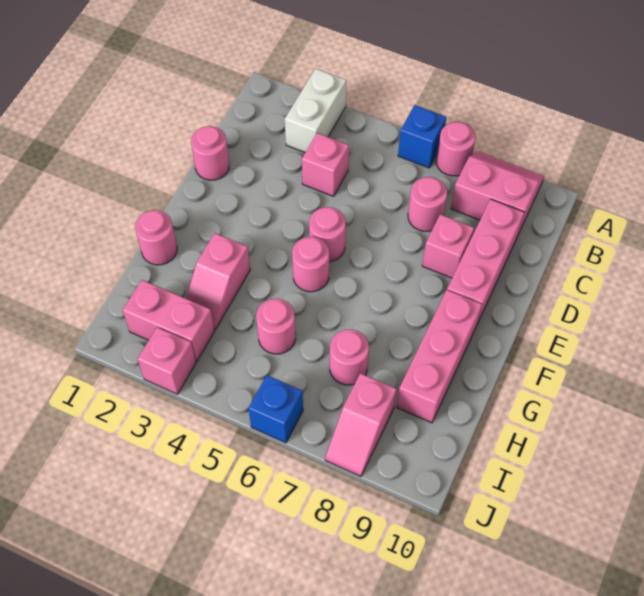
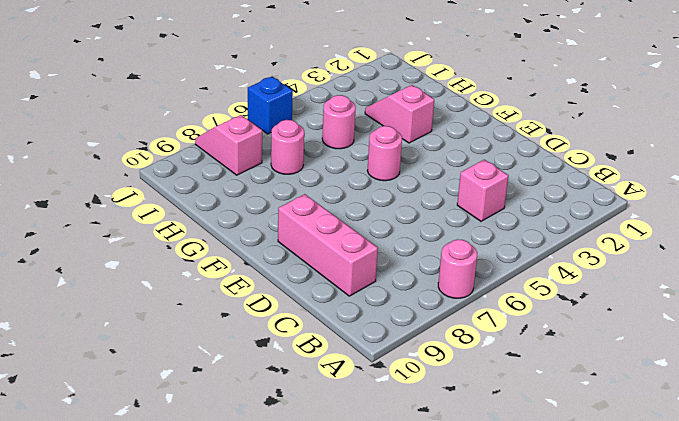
none -> white 1x2 brick [285,69,346,152]
none -> blue 1x1 brick [398,105,446,168]
none -> pink 2x2 slope [451,152,544,232]

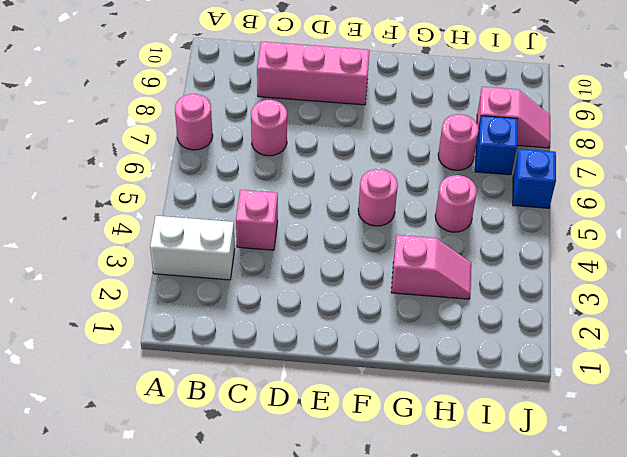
blue 1x1 brick [475,116,517,175] -> blue 1x1 brick moved to [398,105,446,168]
none -> pink 2x2 slope [451,152,544,232]
none -> pink 1x1 round brick [191,126,229,180]
none -> pink 1x1 brick [422,214,474,278]

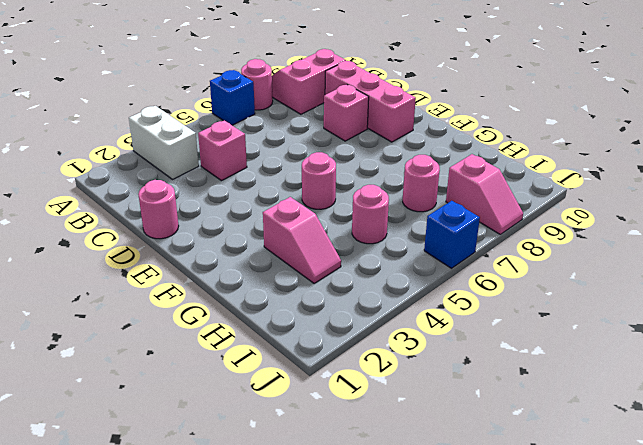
none -> pink 1x1 round brick [408,177,447,231]
none -> pink 1x1 round brick [309,207,346,262]
none -> pink 1x3 brick [397,290,482,423]

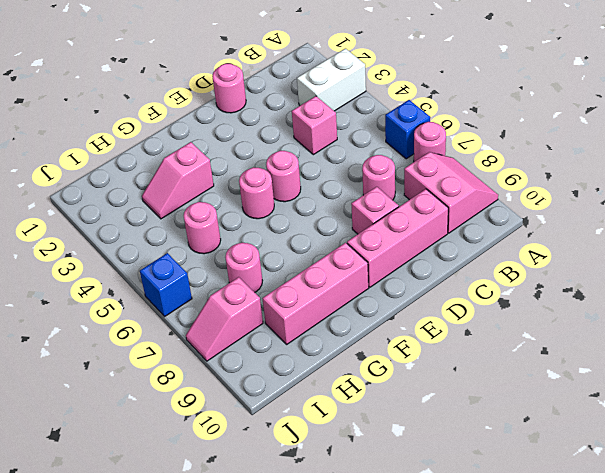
none -> pink 1x1 round brick [135,210,177,265]
none -> pink 1x2 brick [123,280,215,361]
none -> pink 1x1 brick [138,327,196,394]

